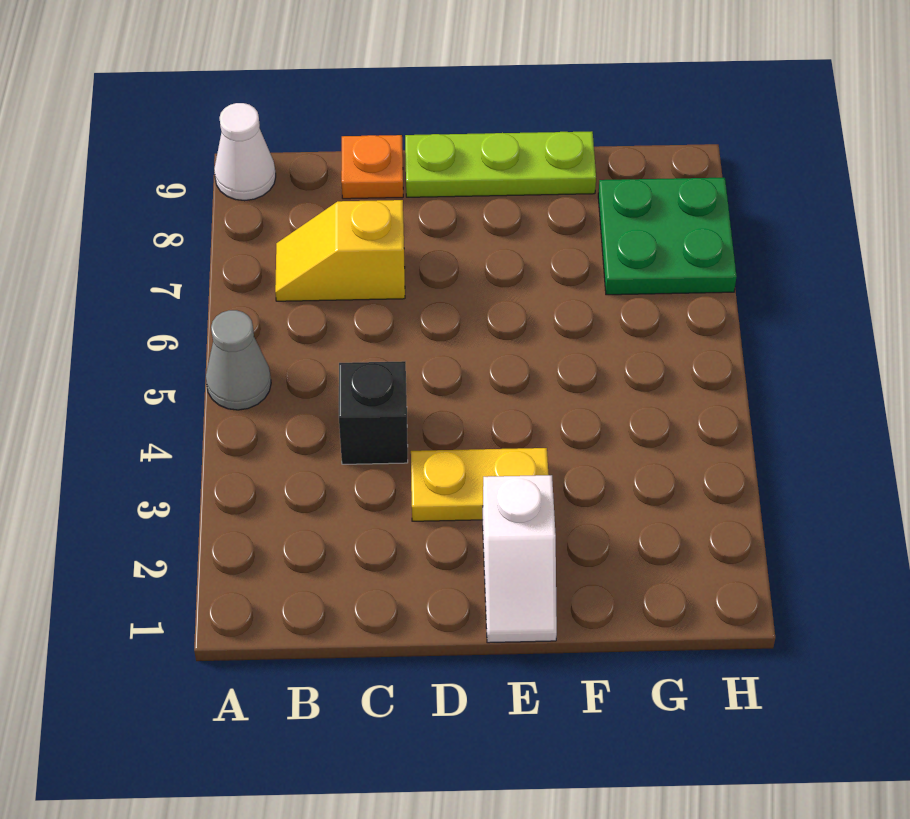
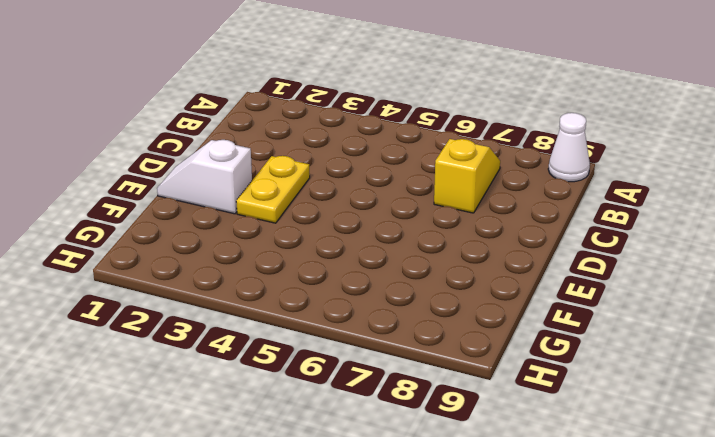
none -> grey 1x1 cone [206,310,271,410]
none -> black 1x1 brick [339,361,408,464]

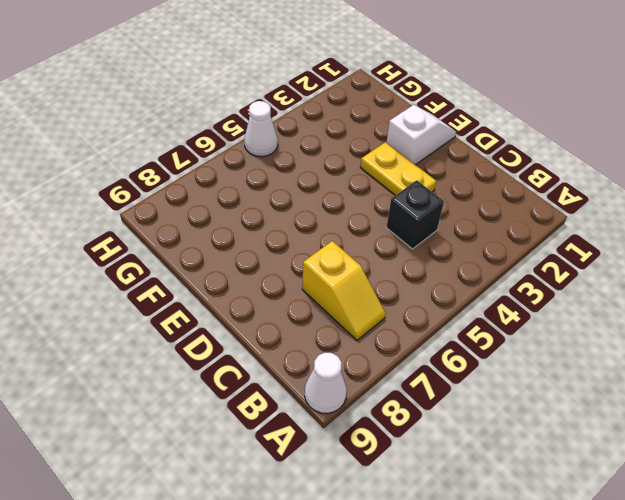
white 1x1 cone [244,101,278,157] -> none
none -> grey 1x1 cone [206,310,271,410]
none -> orange 1x1 plate [341,135,403,199]

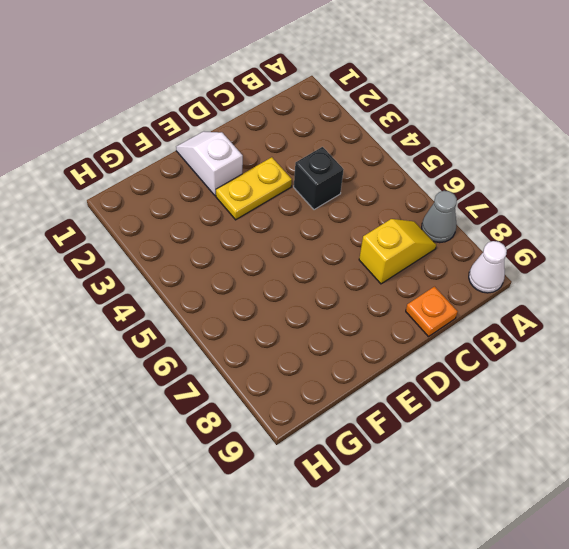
grey 1x1 cone [422,191,457,243] -> grey 1x1 cone moved to [206,310,271,410]
none -> lime 1x3 plate [405,131,596,197]
none -> green 2x2 plate [598,178,736,295]

